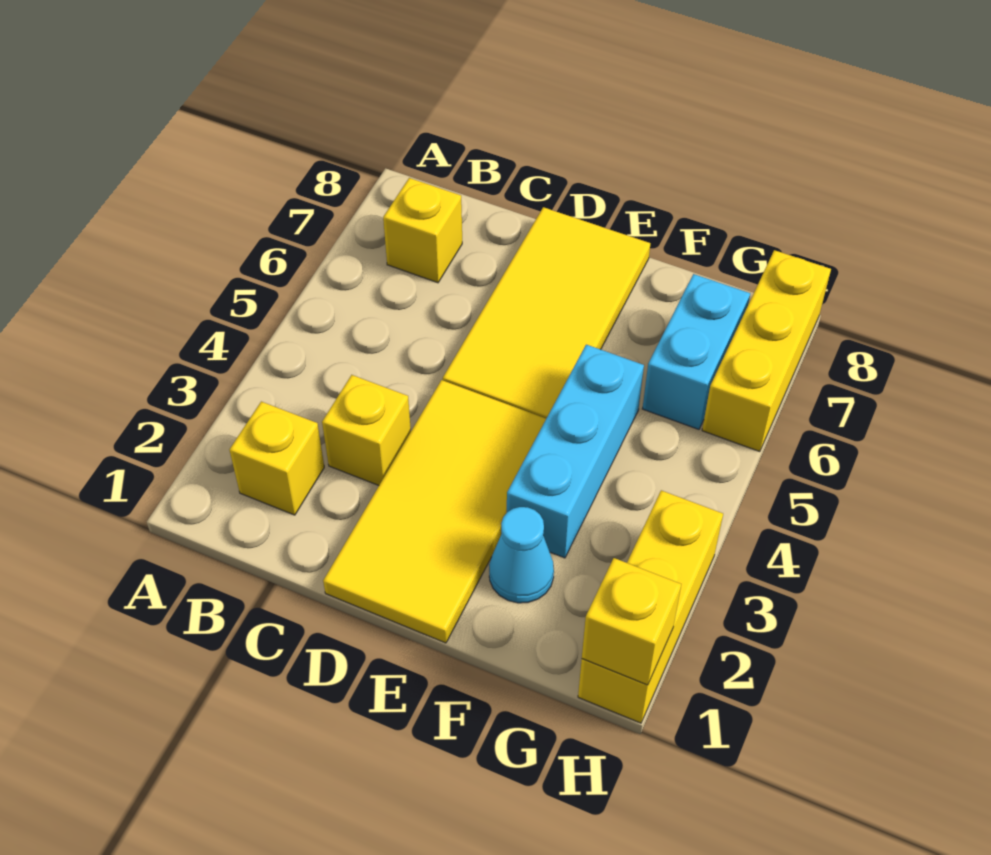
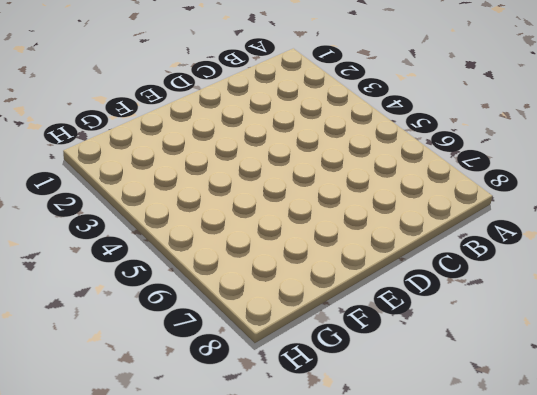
none -> yellow 1x1 brick [230,402,324,515]
none -> yellow 1x1 brick [383,178,462,283]

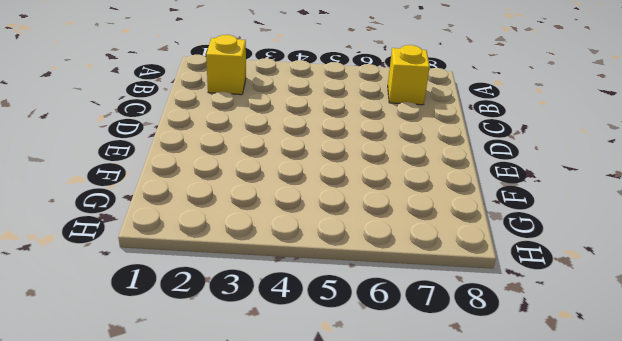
none -> yellow 1x1 brick [322,375,411,485]
none -> yellow 2x4 tile [323,380,546,643]

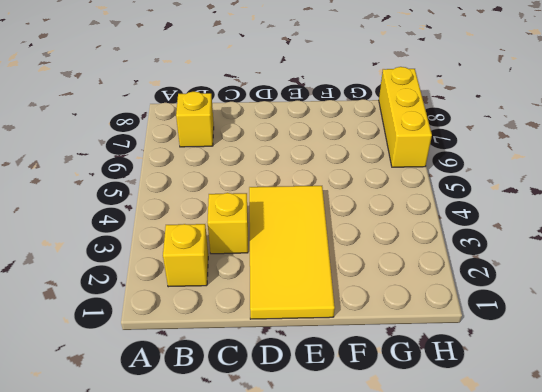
none -> yellow 2x4 tile [443,207,650,418]
none -> cyan 1x1 cone [489,507,554,603]

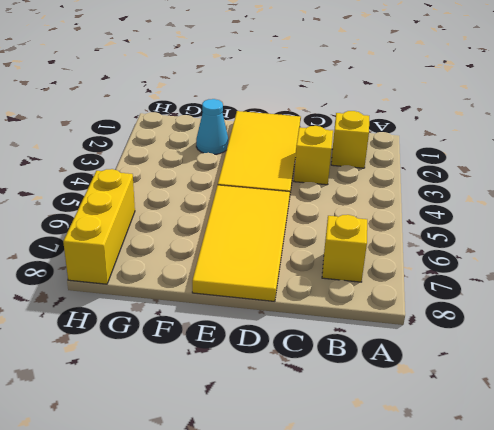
none -> cyan 1x3 brick [507,345,644,558]
none -> cyan 1x2 brick [642,274,750,429]

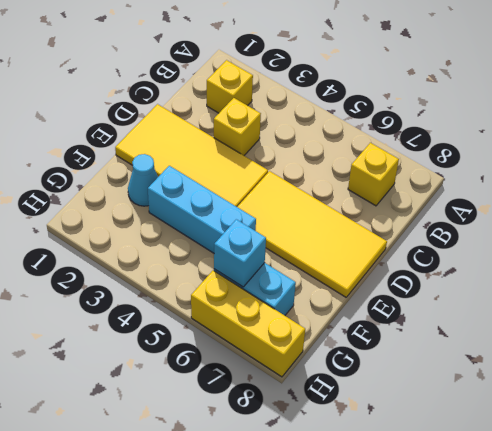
cyan 1x1 brick [214,219,266,287] -> none
none -> yellow 1x3 brick [578,490,723,723]
none -> yellow 1x1 brick [582,558,681,685]

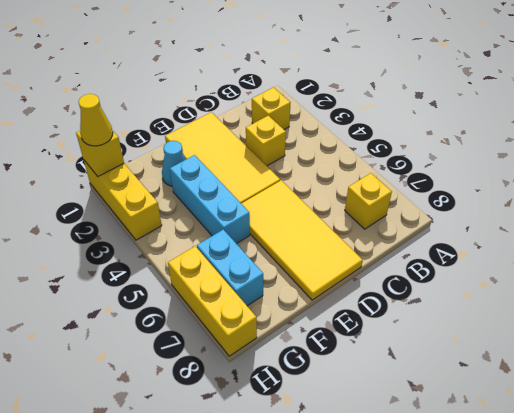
yellow 1x1 cone [79,94,113,146] -> none

